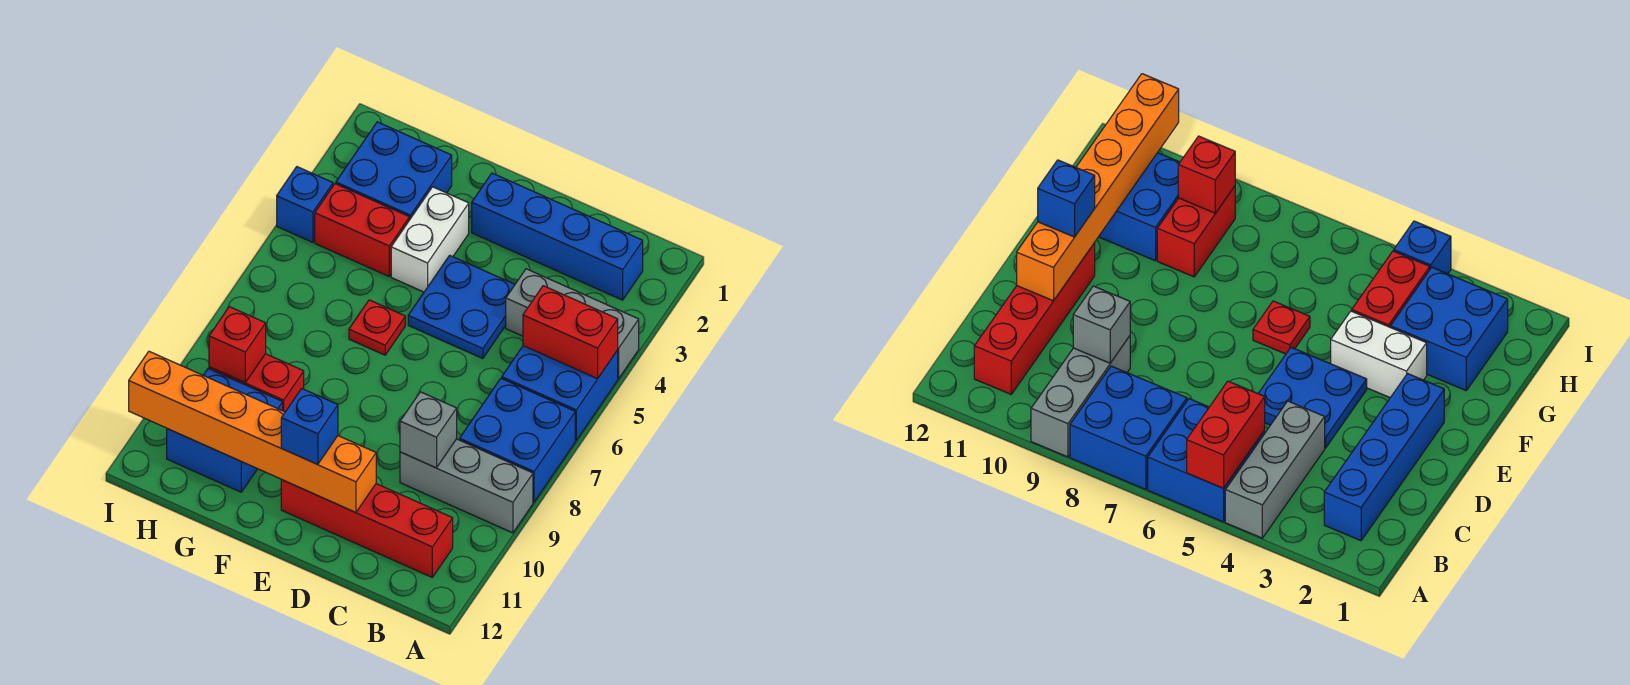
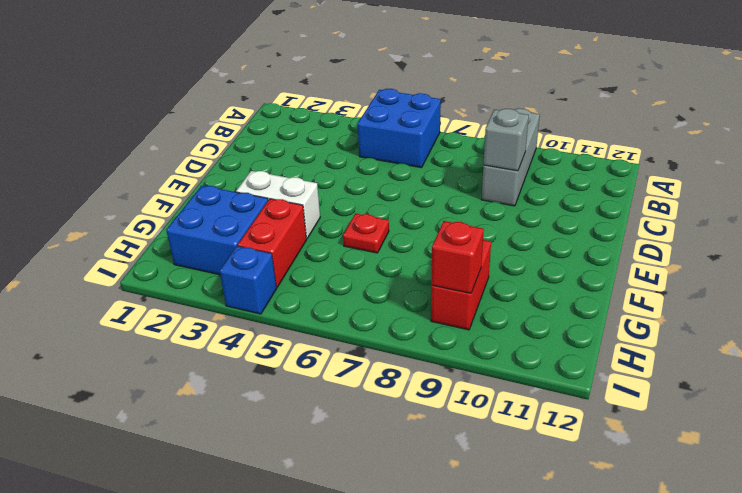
none -> grey 1x3 brick [506,269,639,379]
none -> blue 2x2 brick [460,378,575,502]
none -> blue 1x4 brick [472,173,643,300]

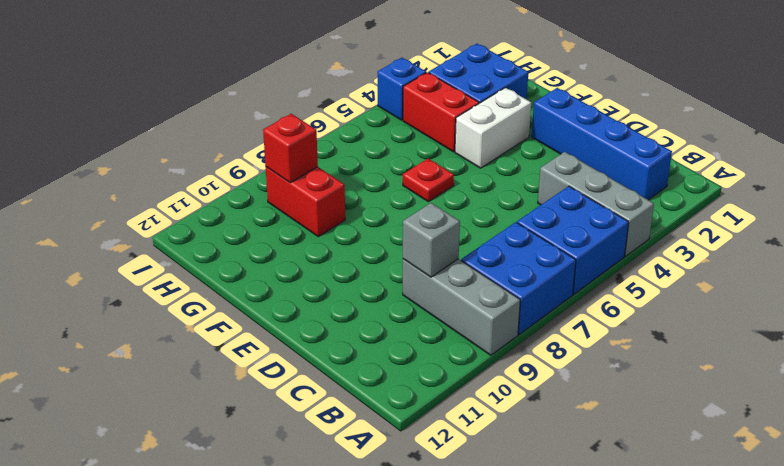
none -> red 1x4 brick [281,480,453,577]
none -> blue 2x2 plate [408,255,515,359]
none -> blue 2x2 brick [167,369,283,492]

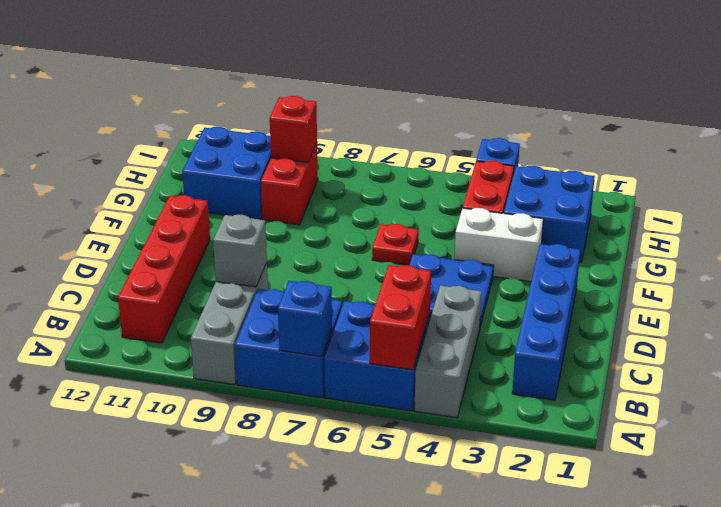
blue 1x1 brick [278,281,332,357] -> blue 1x1 brick moved to [281,389,338,465]
none -> orange 1x6 brick [129,351,376,512]

